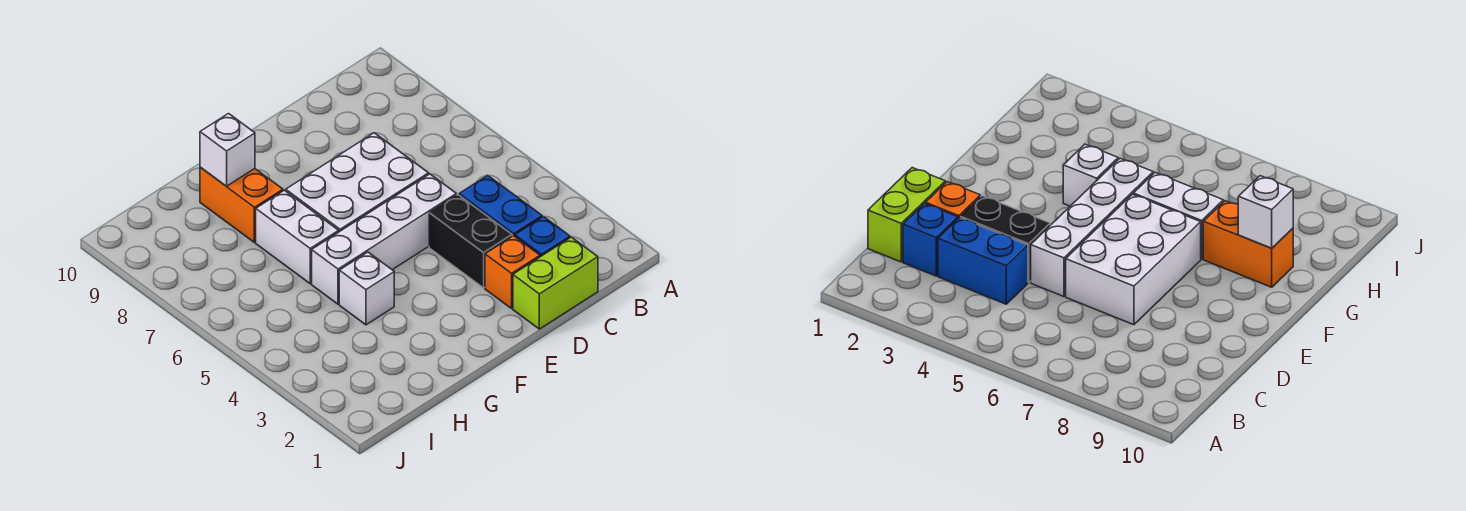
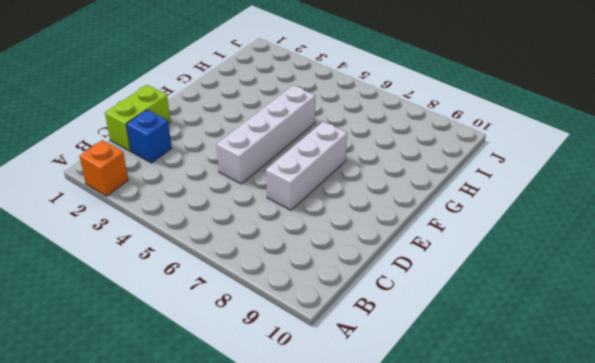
orange 1x1 brick [79,140,128,196] -> orange 1x1 brick moved to [485,236,540,308]
white 1x3 brick [266,122,347,210] -> white 2x3 brick [286,133,429,232]
none -> blue 1x2 brick [459,175,542,236]
none -> black 1x2 brick [429,195,512,288]

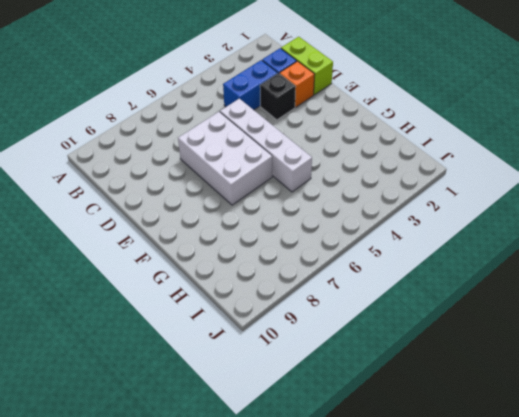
black 1x1 brick [260,73,296,120] -> black 1x2 brick [429,195,512,288]
none -> white 1x1 brick [339,252,394,325]
none -> white 1x2 brick [256,190,339,283]

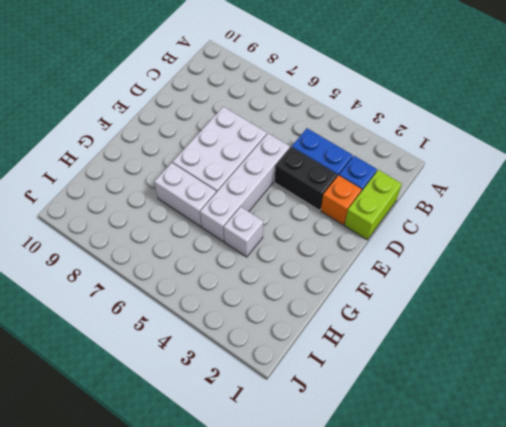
none -> orange 1x2 brick [200,167,283,242]
none -> white 1x1 brick [200,114,255,186]

